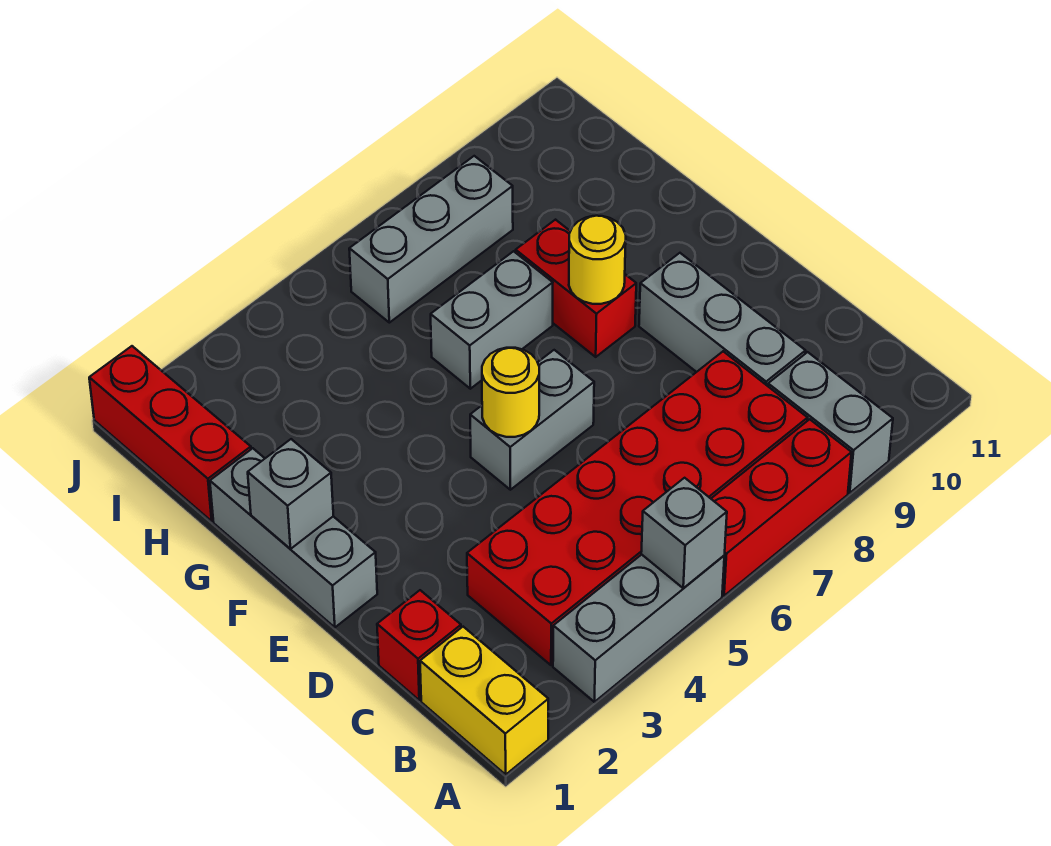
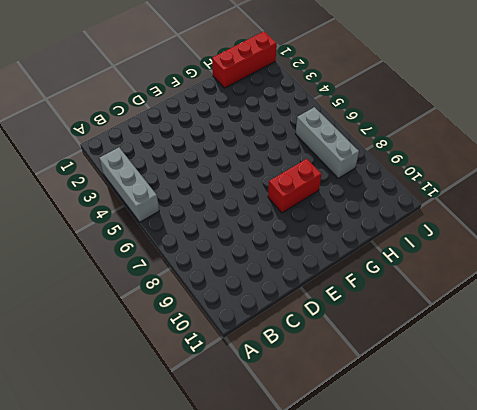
none -> yellow 1x2 brick [420,627,548,775]
none -> red 1x3 brick [711,419,852,596]
none -> grey 1x2 brick [768,352,893,493]

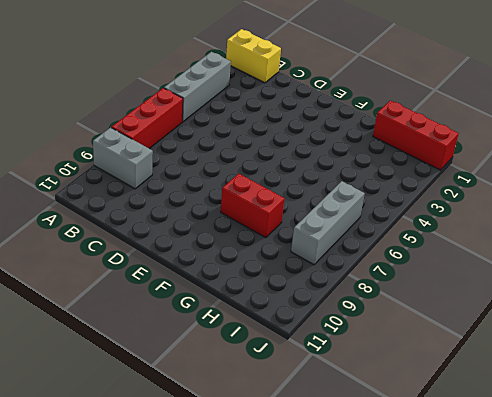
none -> red 2x6 brick [467,351,808,665]
none -> red 1x1 brick [377,590,461,700]
none -> grey 1x3 brick [639,253,806,386]

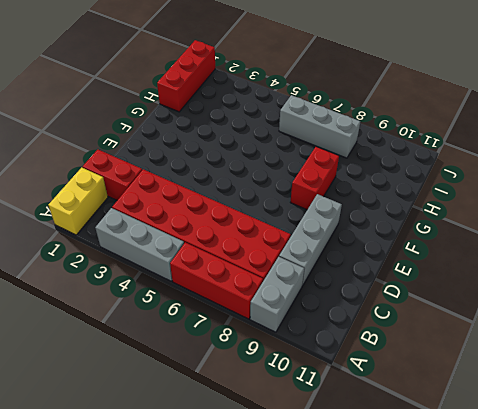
red 1x2 brick [83,150,142,200] -> red 1x1 brick [377,590,461,700]
none -> grey 1x3 brick [210,448,377,627]
none -> grey 1x2 brick [470,350,594,490]
none -> grey 1x2 brick [431,251,553,389]

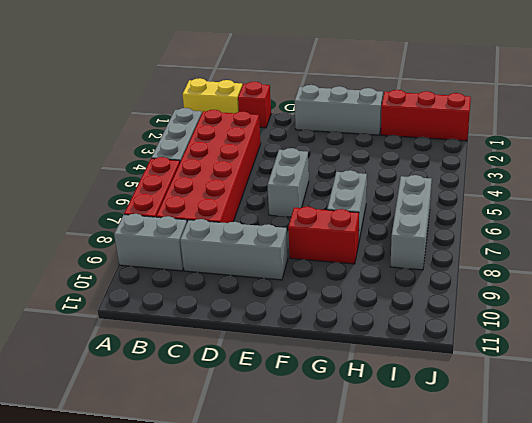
none -> grey 1x1 brick [641,478,727,588]
none -> yellow 1x1 round brick [482,348,539,437]
none -> grey 1x1 brick [248,439,333,549]

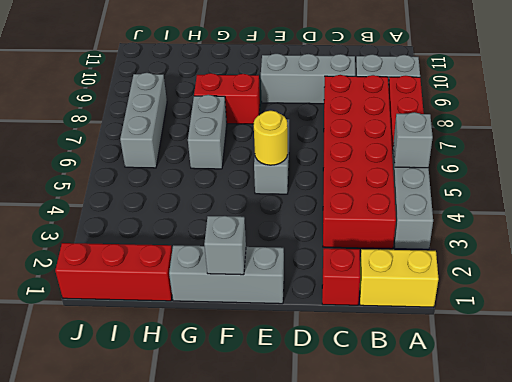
none -> yellow 1x1 round brick [569,216,626,304]

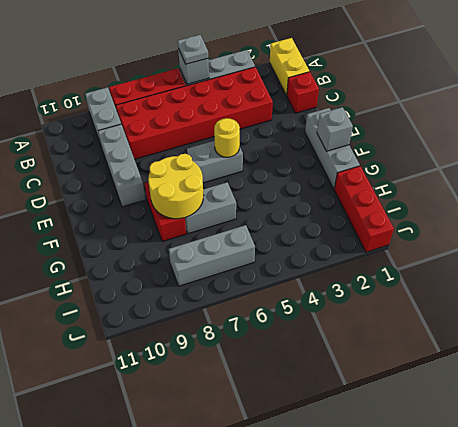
grey 1x1 plate [178,35,208,64] -> none
yellow 2x2 round brick [148,154,204,219] -> yellow 1x1 round brick [569,216,626,304]

